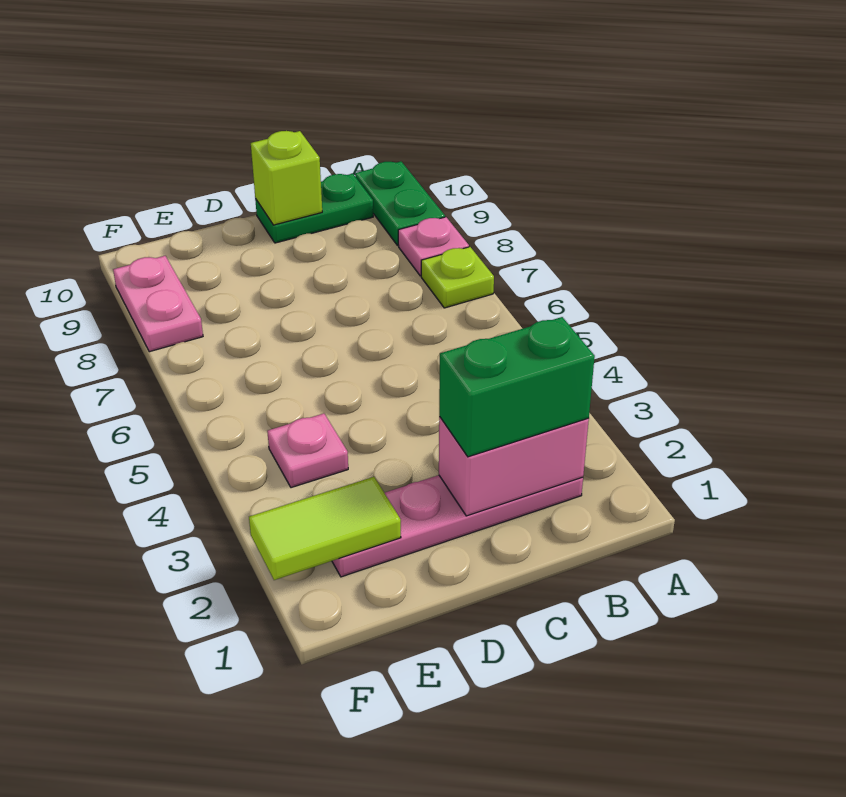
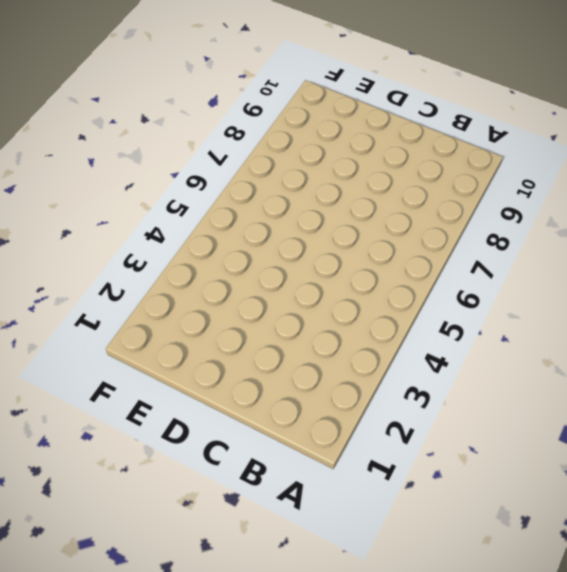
none -> lime 1x1 plate [421,247,494,308]
none -> pink 1x1 plate [398,217,469,276]

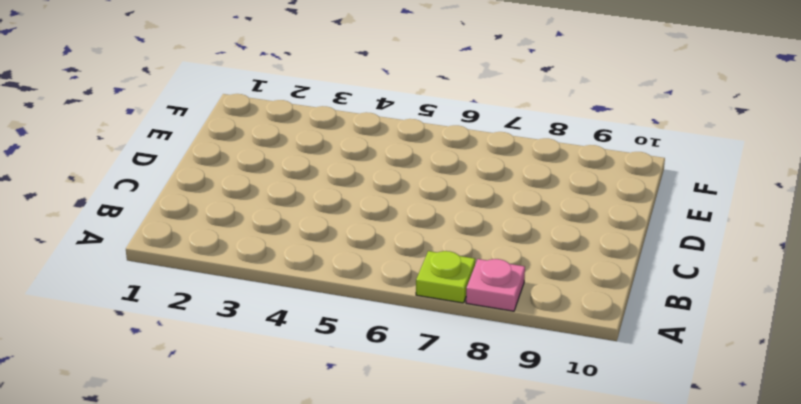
none -> green 1x2 plate [355,161,445,246]
none -> pink 1x4 plate [332,475,583,577]

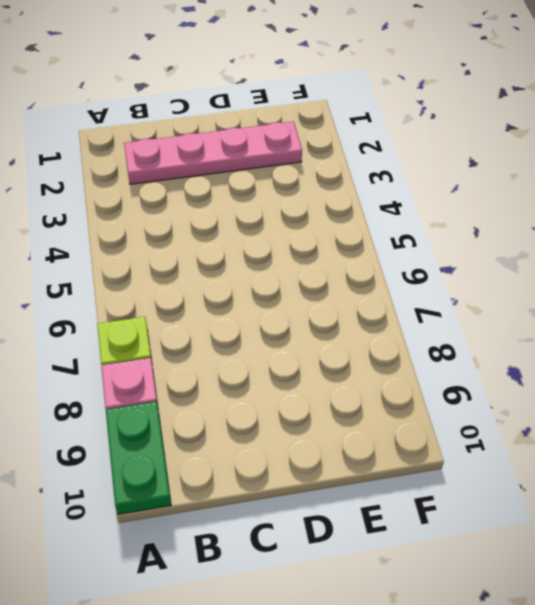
none -> green 1x2 plate [255,174,373,243]
none -> pink 1x1 plate [267,414,348,488]

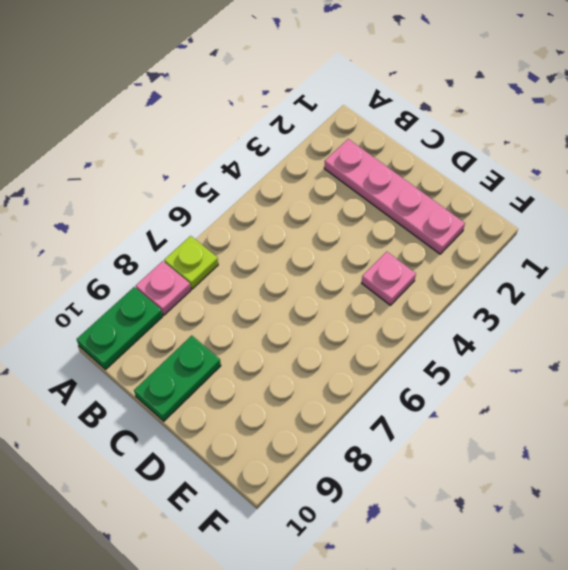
green 1x2 plate [134,336,221,421] -> green 1x2 plate turned to [255,174,373,243]
none -> pink 1x2 plate [113,256,203,352]
none -> pink 1x2 brick [439,417,589,516]

